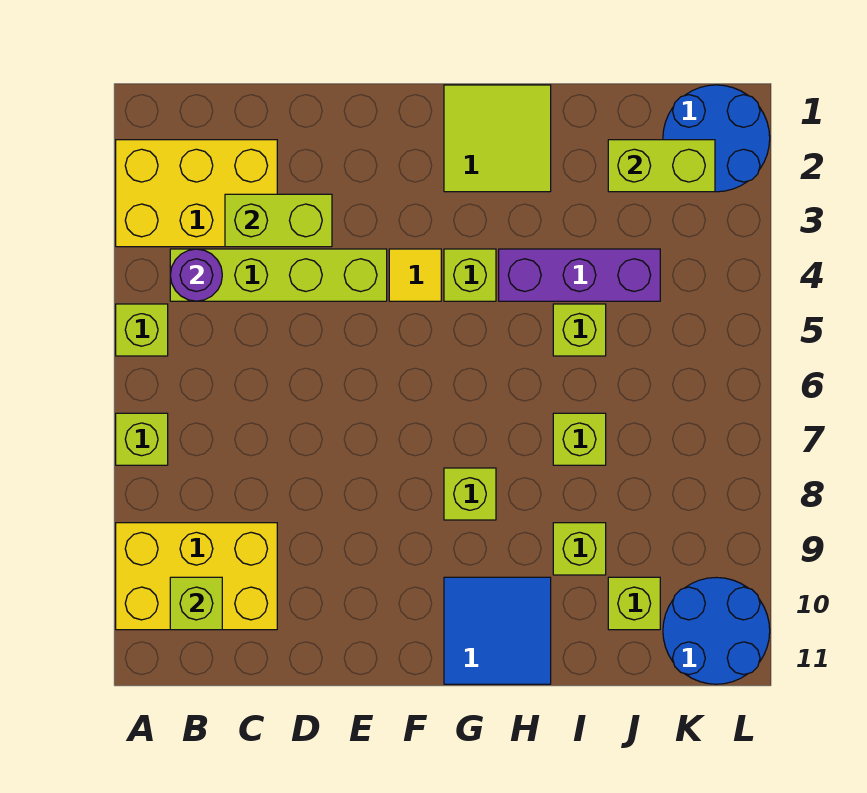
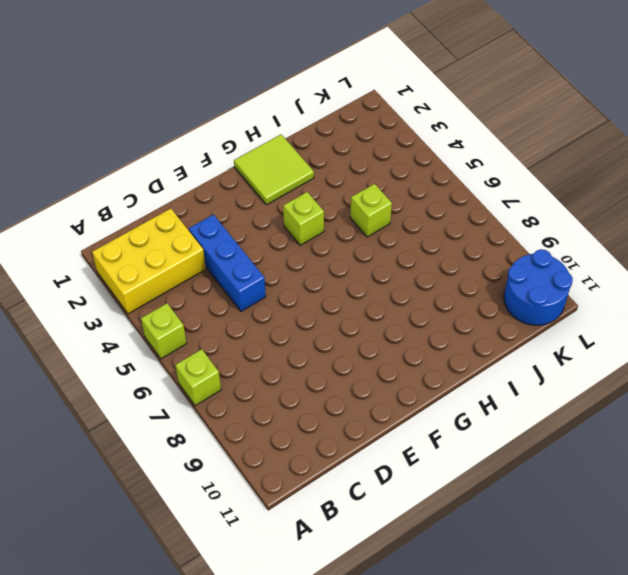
blue 1x3 brick [189,215,266,311] -> lime 1x4 brick [170,249,387,301]
none -> yellow 2x3 brick [116,523,277,630]
none -> yellow 1x1 tile [389,249,441,301]
none -> lime 1x1 brick [444,468,496,520]

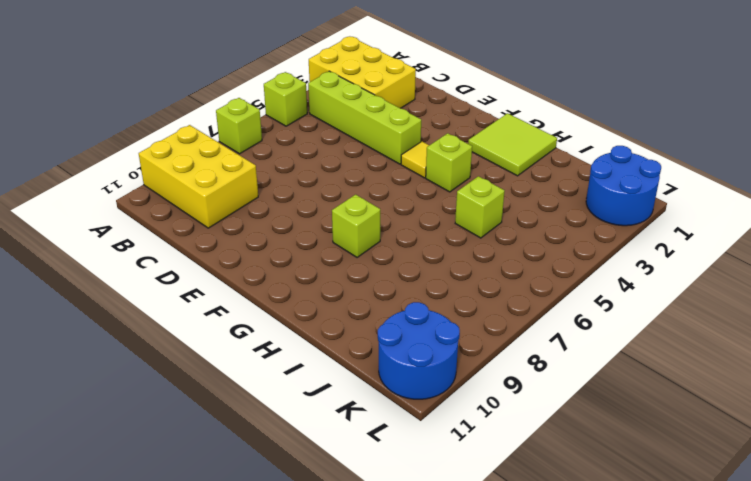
none -> blue 2x2 tile [444,577,551,684]
none -> purple 1x3 brick [499,249,660,301]
none -> lime 1x1 brick [553,413,606,465]

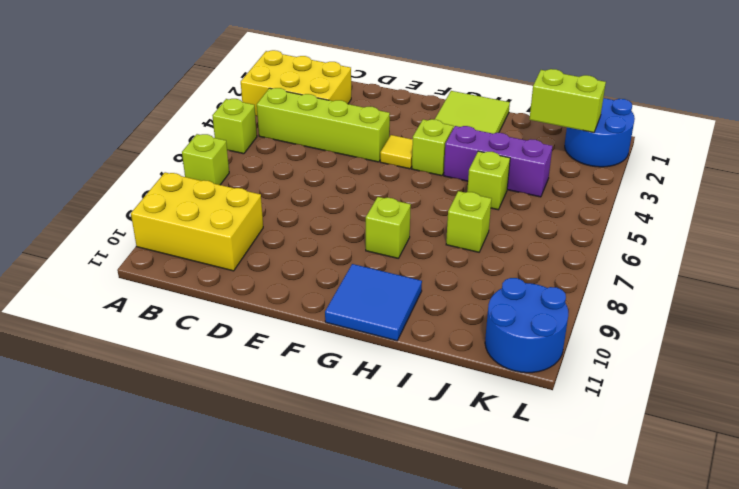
none -> lime 1x1 brick [553,523,606,575]
none -> lime 1x1 brick [608,577,660,630]
none -> purple 1x1 round brick [170,249,222,301]

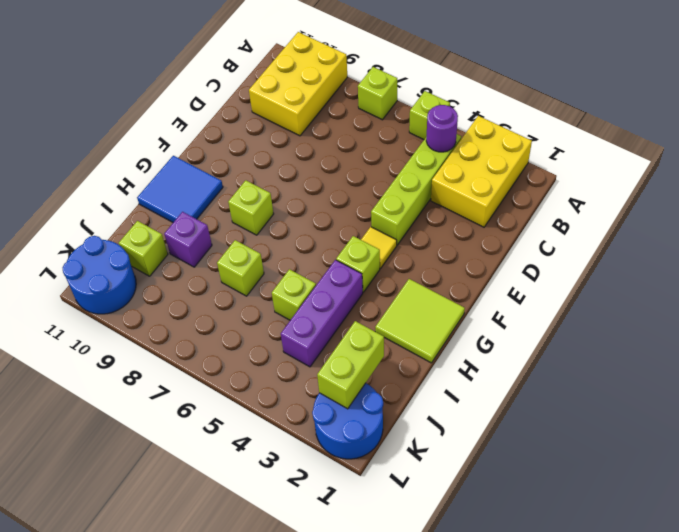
purple 1x1 brick [164,212,212,267] -> lime 1x1 brick [553,523,606,575]
none -> lime 1x1 brick [170,577,222,630]
none -> lime 1x2 brick [225,194,332,247]

